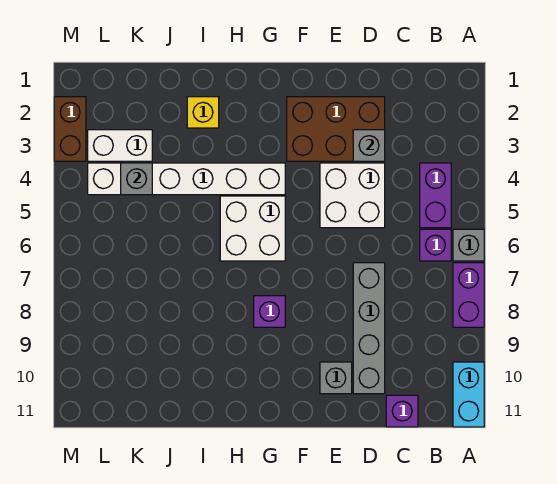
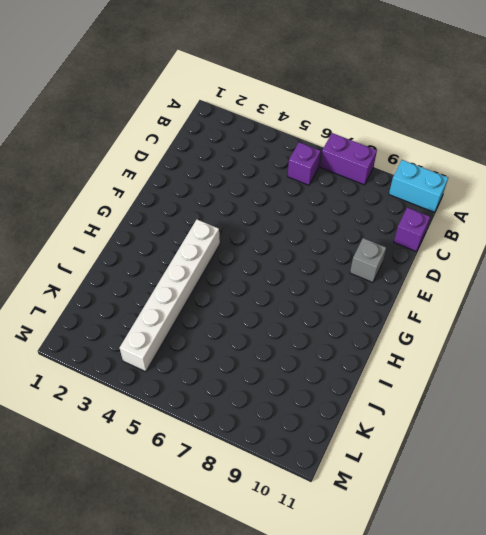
none -> grey 1x1 brick [453,229,484,261]
none -> purple 1x2 brick [420,163,451,228]
none -> brown 2x3 brick [287,97,385,161]

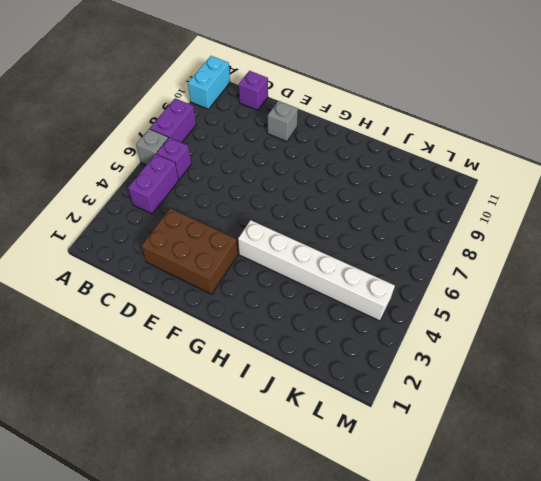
none -> white 2x2 brick [320,163,385,228]
none -> grey 1x4 brick [353,263,385,394]
none -> white 2x2 brick [220,196,285,261]

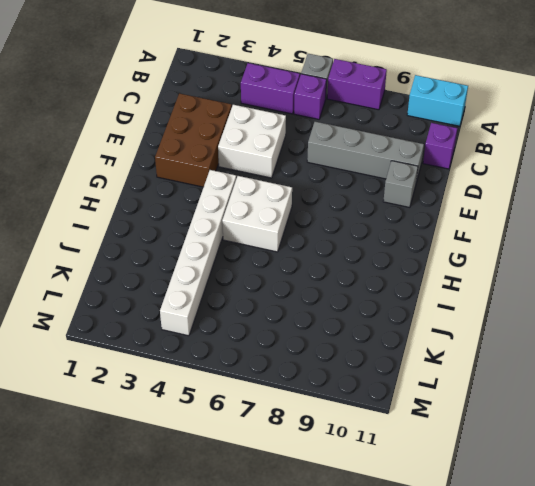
none -> purple 1x1 brick [254,296,285,327]
none -> yellow 1x1 brick [187,97,219,128]
none -> white 1x2 brick [88,130,152,161]

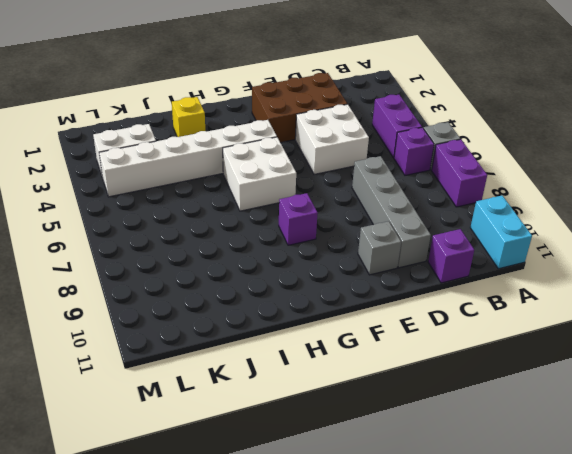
none -> brown 1x2 brick [54,97,86,161]
none -> grey 1x1 brick [353,130,385,161]
none -> grey 1x1 brick [121,163,152,195]

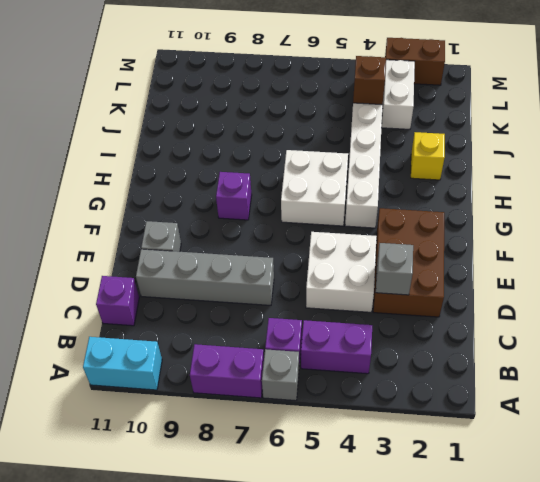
brown 1x1 brick [353,56,386,105] -> grey 1x1 brick [121,163,152,195]

